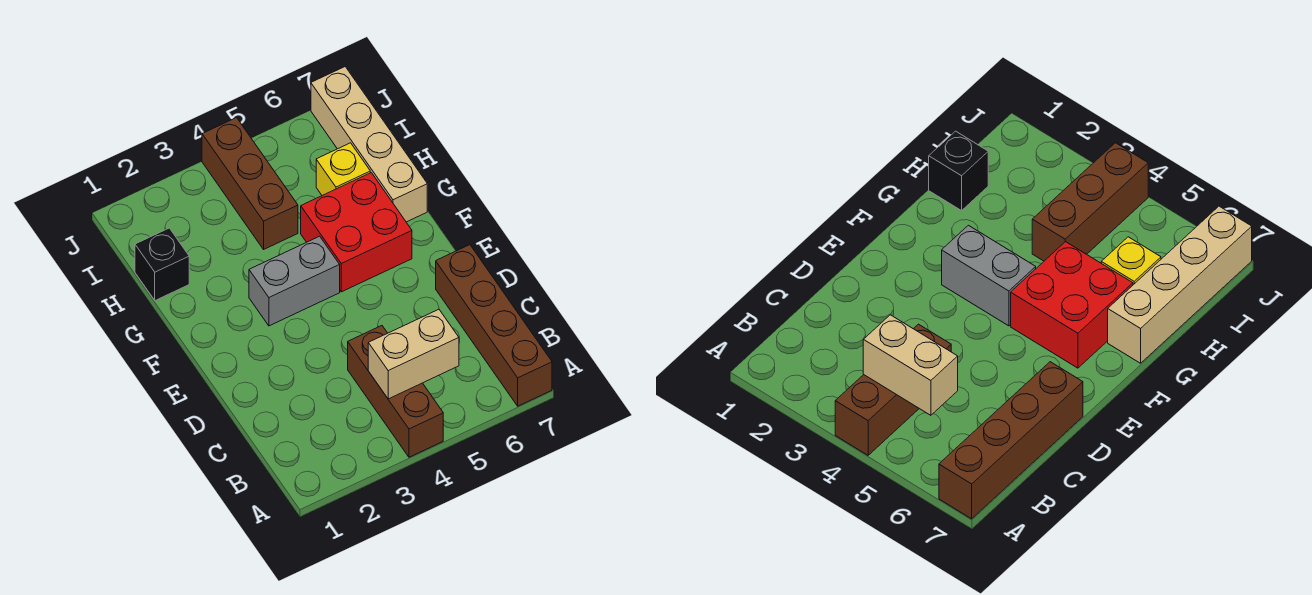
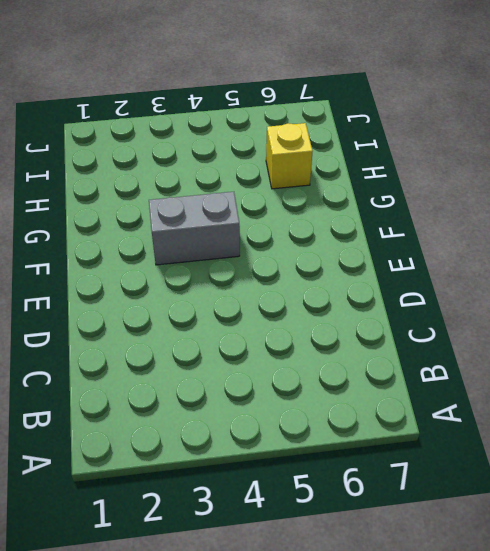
none -> brown 1x3 brick [348,326,443,457]
none -> brown 1x4 brick [436,245,552,406]

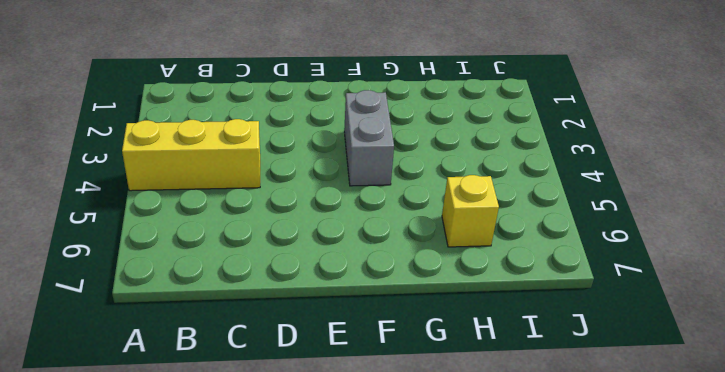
yellow 1x3 brick [122,119,260,191] -> brown 1x3 brick [348,326,443,457]
none -> brown 1x4 brick [436,245,552,406]
none -> red 2x2 brick [301,173,412,292]

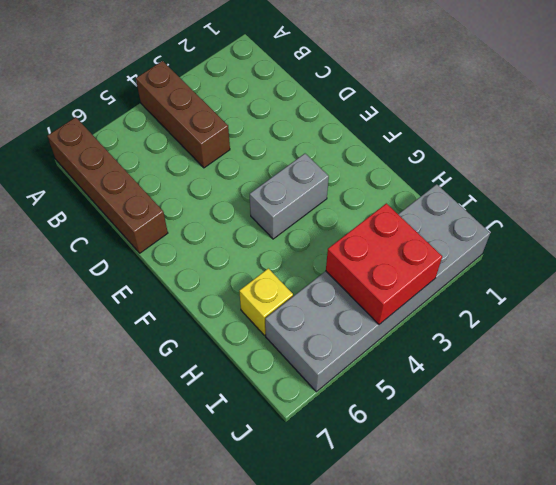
grey 2x6 brick [265,184,490,392] -> brown 1x3 brick [202,118,298,249]
red 2x2 brick [326,203,442,324] -> red 2x2 brick moved to [301,173,412,292]
none -> tan 1x4 brick [311,67,427,222]
none -> black 1x1 brick [135,228,189,300]

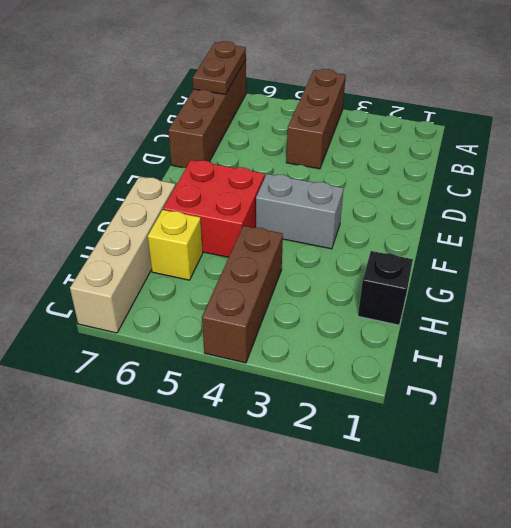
brown 1x2 plate [193,41,246,94] -> none
none -> tan 1x2 brick [368,309,459,399]

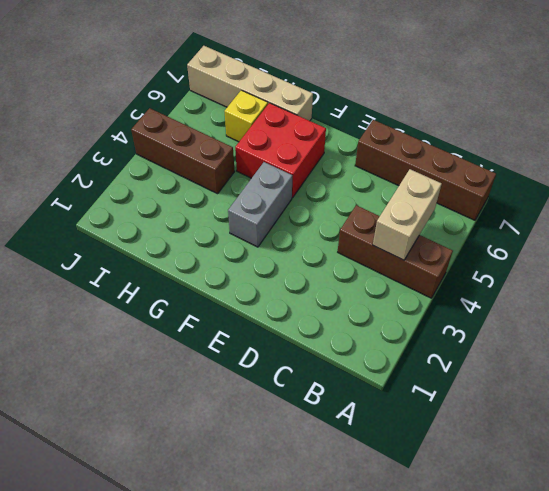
none -> black 1x1 brick [135,228,189,300]

